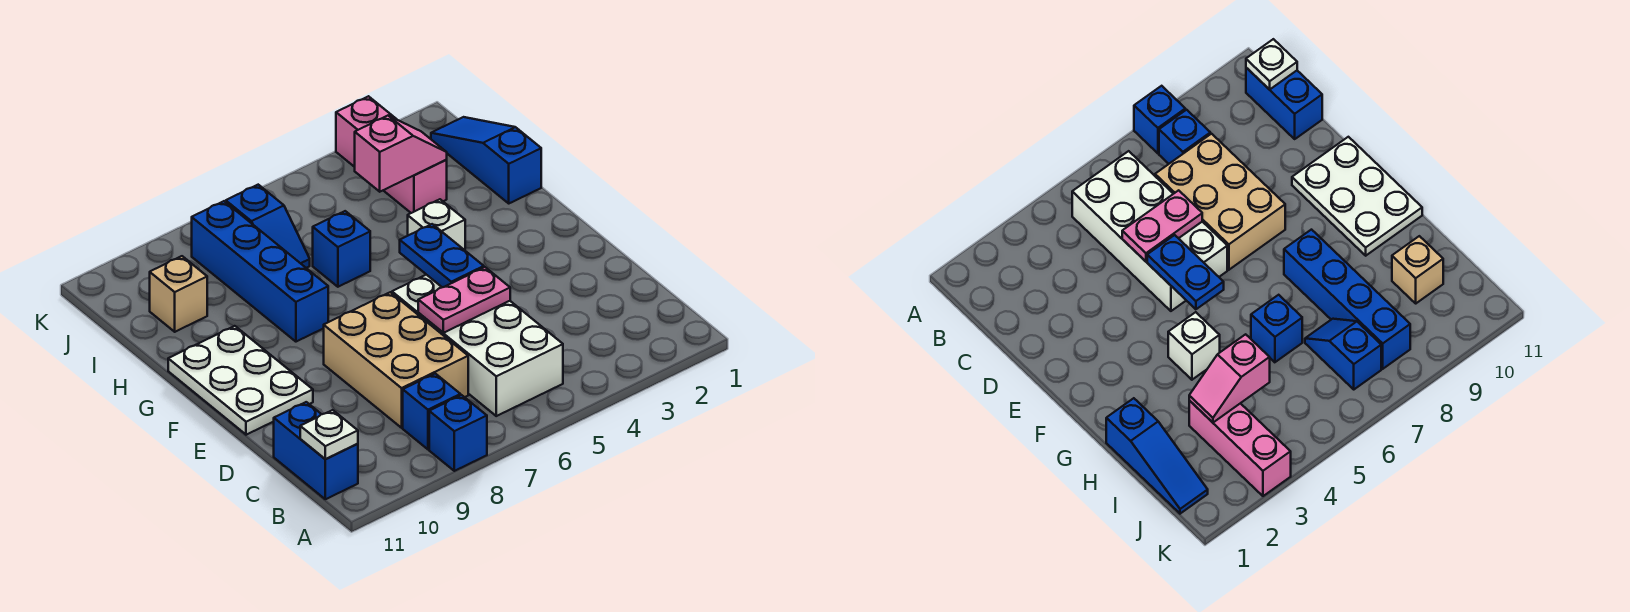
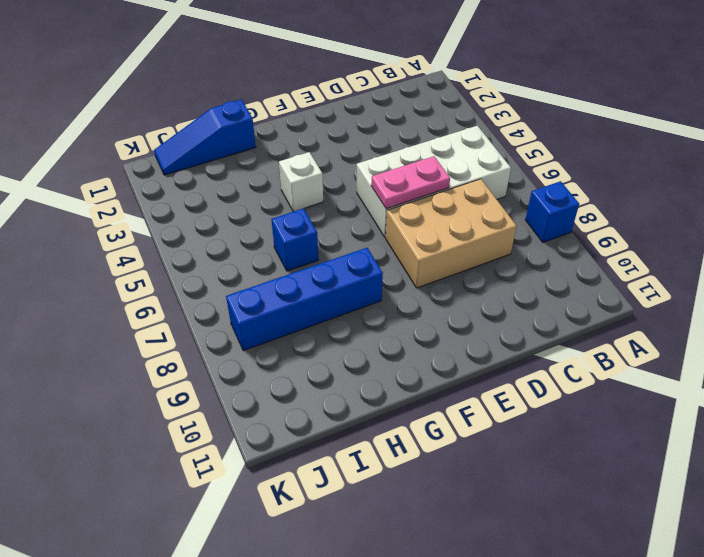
pink 1x2 plate [371,156,450,209] -> pink 1x2 plate turned to [418,267,510,333]
none -> blue 1x1 brick [403,374,460,449]
none -> blue 1x2 brick [274,402,358,499]
none -> white 2x3 plate [168,326,313,435]

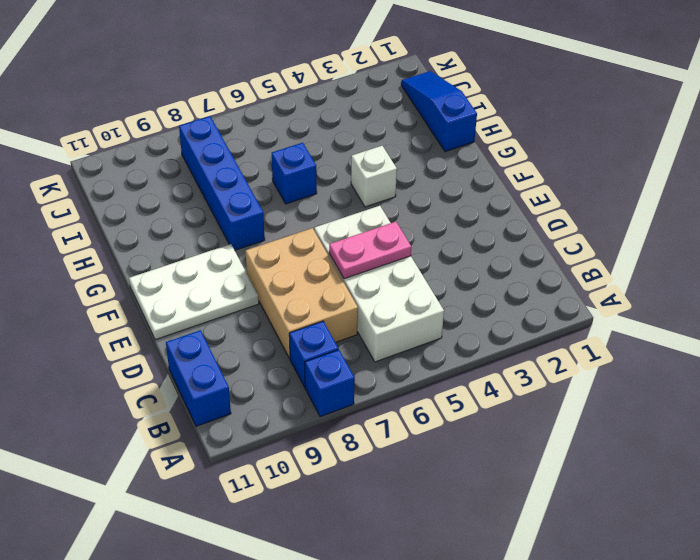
white 2x3 plate [129,244,259,340] -> white 2x3 plate turned to [168,326,313,435]
none -> pink 1x3 brick [336,96,447,213]
none -> blue 1x2 slope [226,185,310,268]
none -> tan 1x1 brick [150,256,207,332]

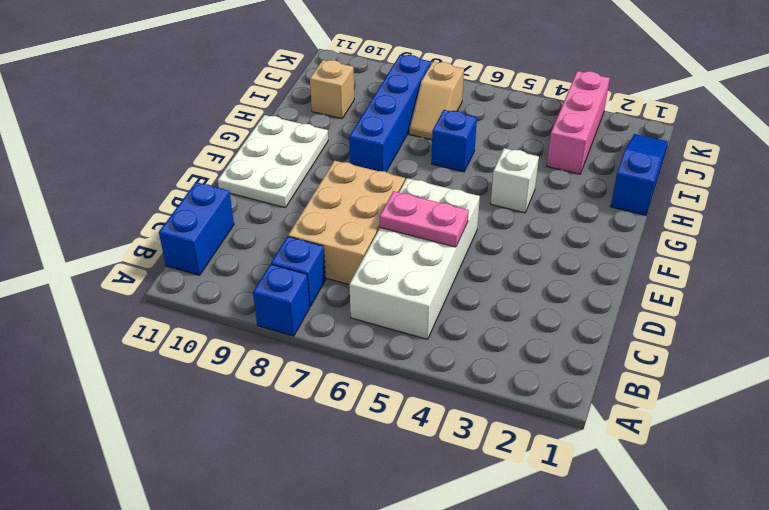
tan 1x2 slope [409,62,464,140] -> blue 1x2 slope [226,185,310,268]
none -> white 1x1 plate [300,410,358,459]
none -> blue 1x2 plate [400,224,484,287]
none -> pink 1x2 slope [355,116,447,192]

